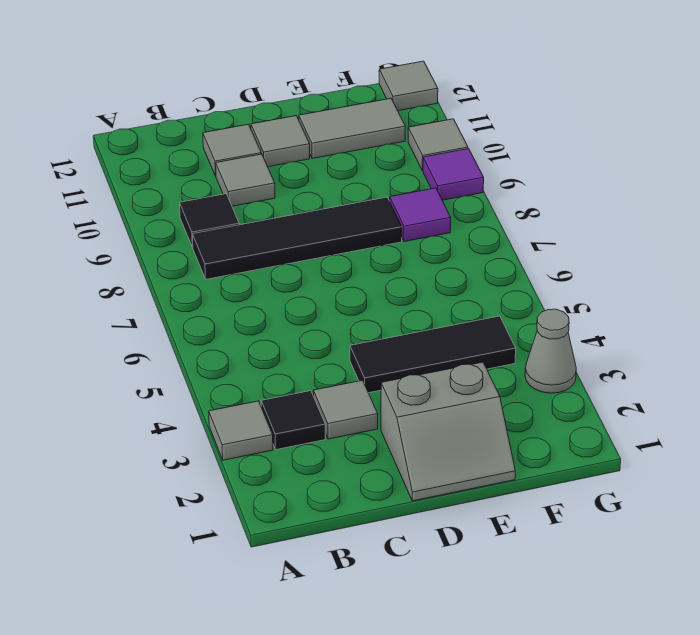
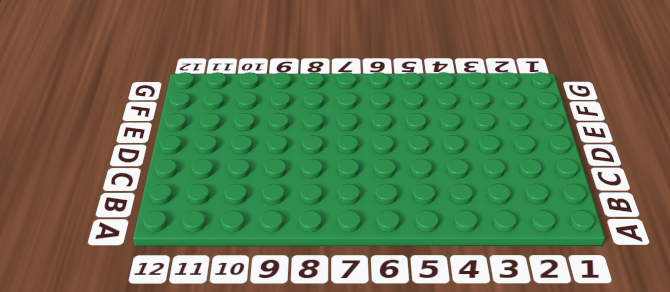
none -> grey 1x1 tile [209,401,273,460]
none -> black 1x1 tile [261,391,325,450]
none -> black 1x4 tile [192,197,402,279]

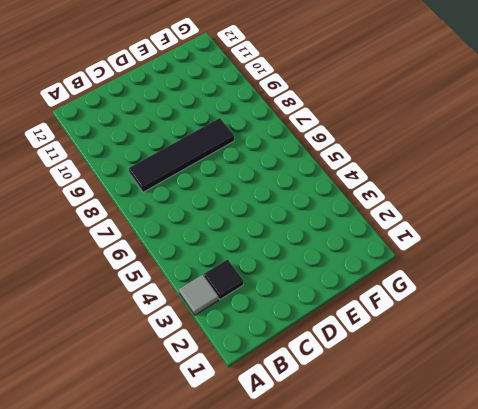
none -> black 1x1 tile [180,194,239,247]
none -> grey 1x1 tile [313,380,378,439]
none -> grey 1x1 tile [216,154,275,206]

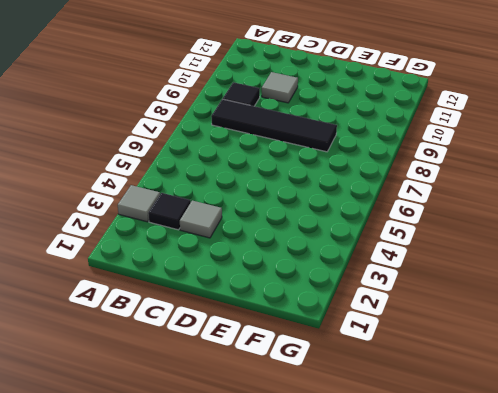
none -> grey 1x1 tile [203,124,261,176]
none -> grey 2x2 slope [381,362,515,501]
none -> black 1x3 tile [350,316,516,393]

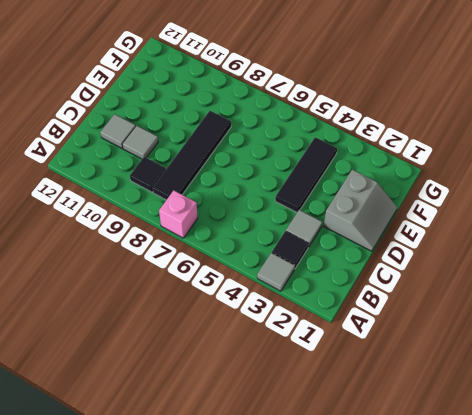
pink 1x1 brick [159,191,198,238] -> none
none -> grey 1x1 tile [251,116,310,167]
none -> grey 1x2 tile [299,98,405,158]
none -> purple 1x1 tile [390,188,451,242]

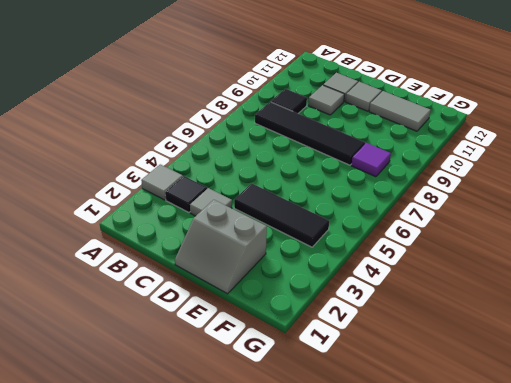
none -> grey 1x1 cone [525,309,576,393]
none -> purple 1x1 tile [423,149,484,200]
none -> grey 1x1 tile [408,119,468,171]

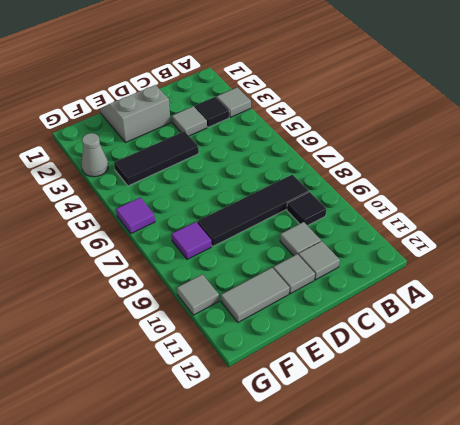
purple 1x1 tile [116,197,155,233] -> purple 1x1 tile moved to [423,149,484,200]
none -> grey 1x1 tile [379,61,438,111]

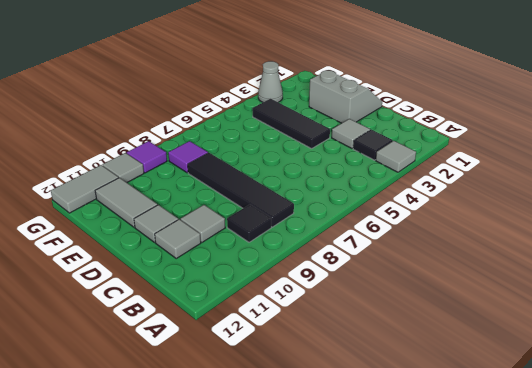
grey 1x2 tile [51,165,119,213] -> grey 1x1 tile [379,61,438,111]

